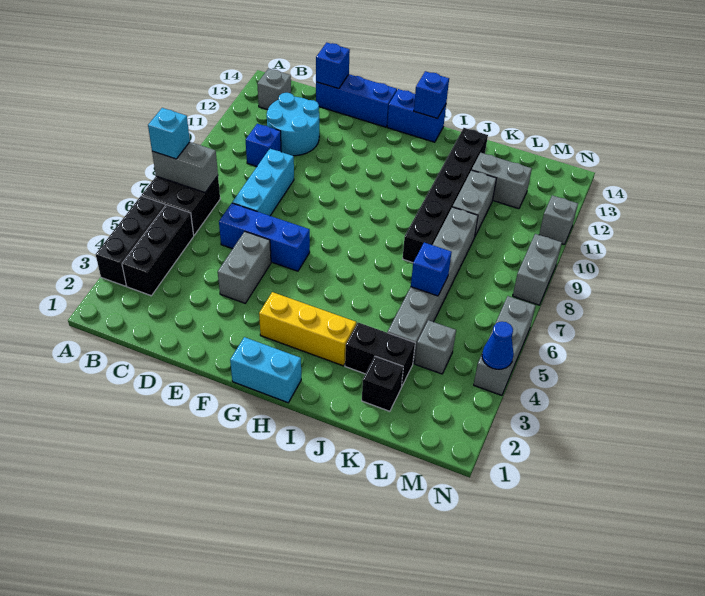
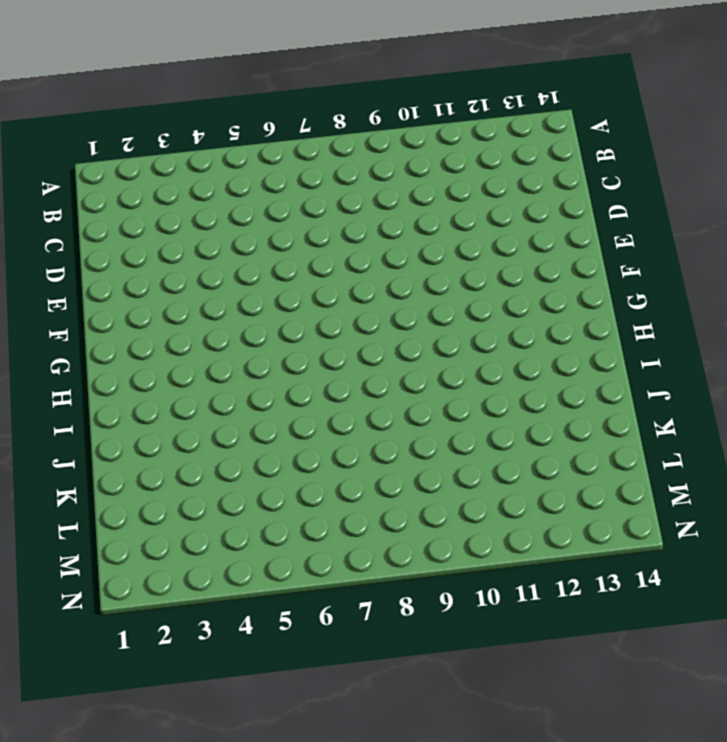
none -> black 1x3 brick [96,196,165,286]
none -> black 2x2 brick [142,176,220,235]
none -> black 1x3 brick [122,205,194,296]

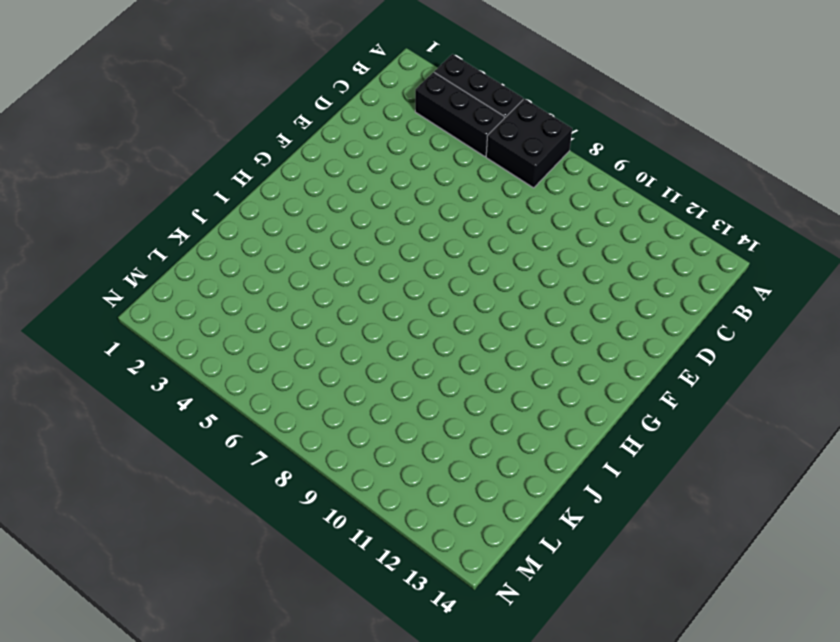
none -> grey 1x1 brick [257,69,291,110]
none -> blue 1x1 brick [246,124,281,166]
none -> cyan 2x2 round brick [267,93,319,156]

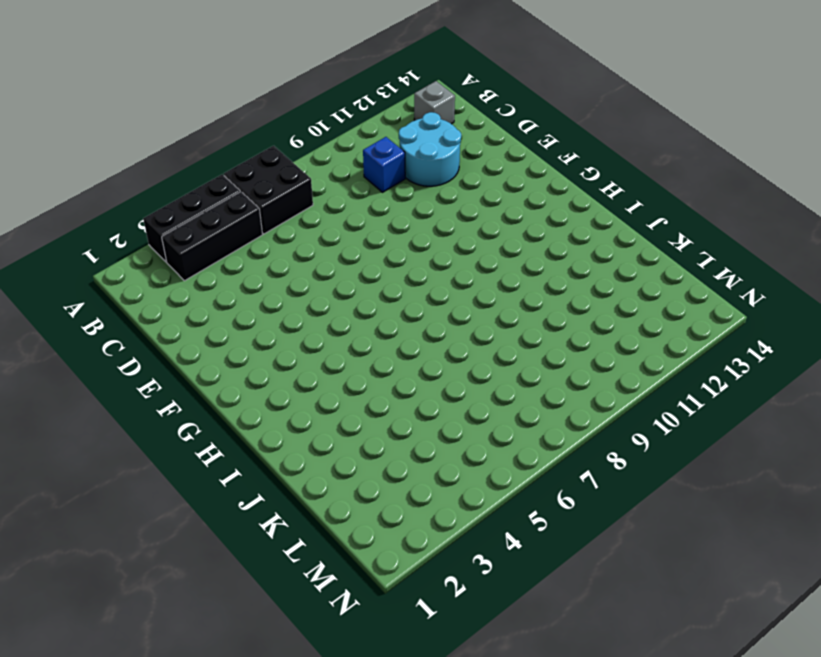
none -> blue 1x3 brick [219,203,310,271]
none -> cyan 1x3 brick [232,149,294,216]
none -> blue 1x3 brick [316,74,397,127]

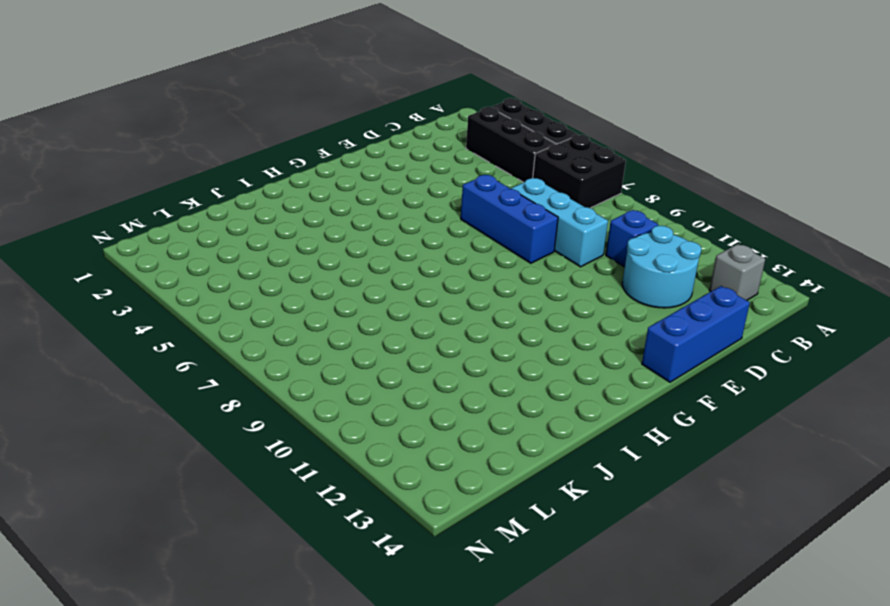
blue 1x3 brick [461,175,558,263] -> blue 1x3 brick turned to [219,203,310,271]
none -> grey 1x2 brick [218,232,271,303]
none -> cyan 1x2 brick [230,337,301,403]
none -> yellow 1x3 brick [259,292,356,366]

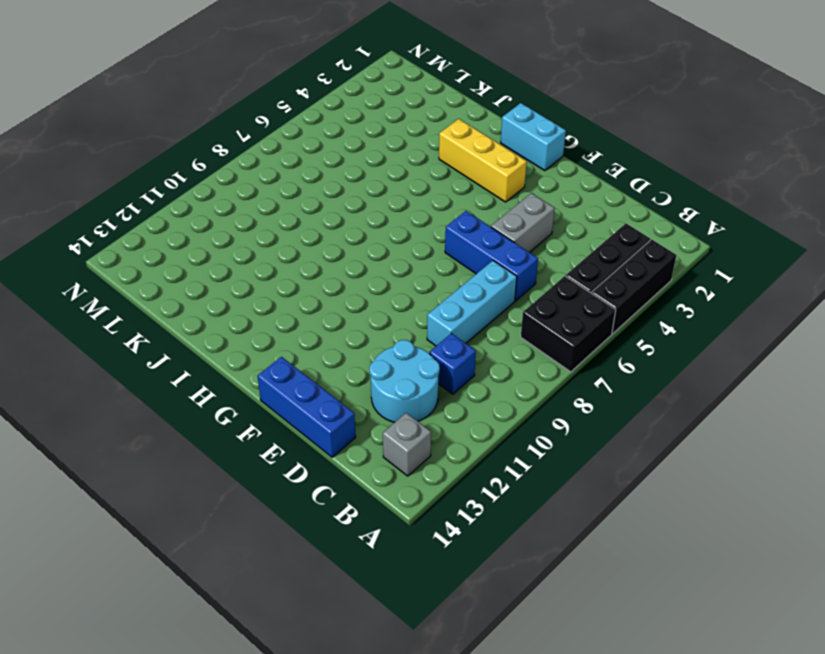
none -> blue 1x2 brick [387,89,446,142]
none -> black 1x2 brick [345,323,415,387]
none -> black 1x6 brick [403,128,488,263]

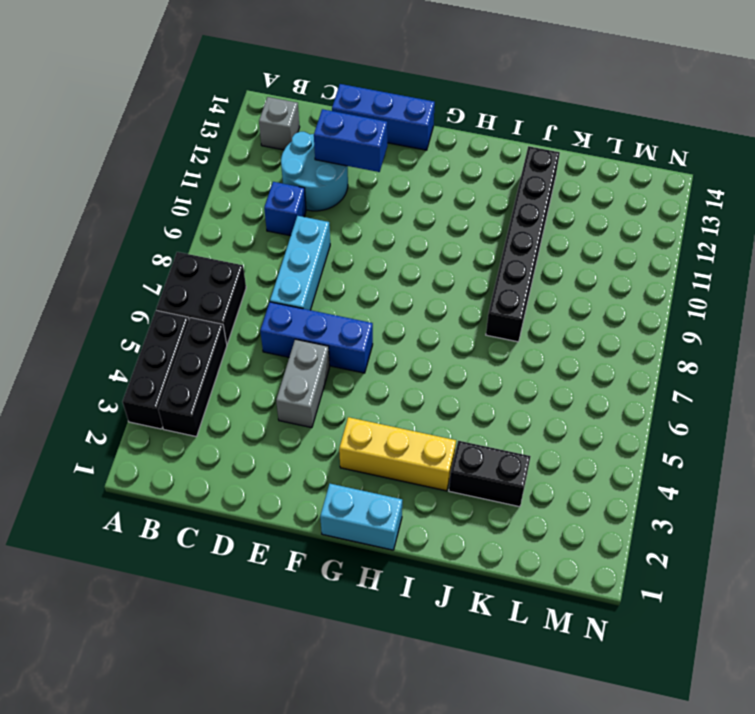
blue 1x2 brick [314,109,387,172] -> blue 1x2 brick moved to [387,89,446,142]
none -> black 1x1 brick [362,356,403,411]
none -> grey 1x6 brick [388,207,478,363]
none -> grey 1x2 brick [453,170,496,236]

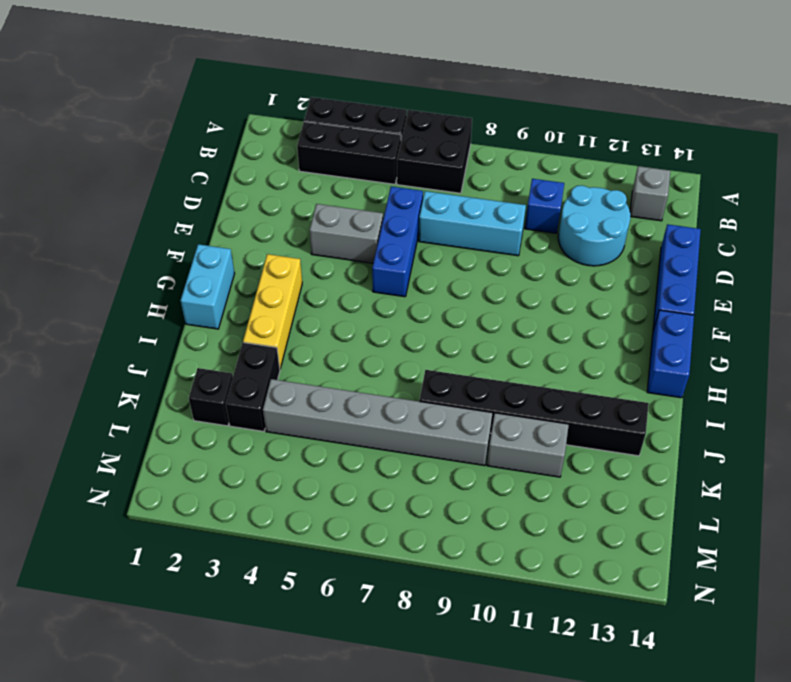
none -> grey 1x2 brick [472,153,532,209]
none -> grey 1x1 brick [415,320,456,374]
none -> grey 1x3 brick [474,296,535,395]

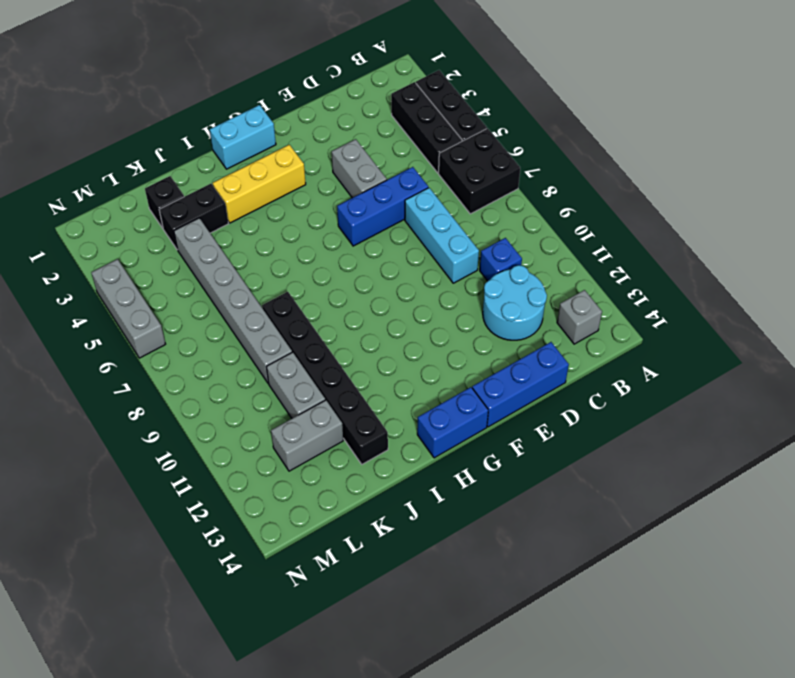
none -> grey 1x1 brick [415,320,456,374]
none -> grey 1x2 brick [513,234,562,305]
none -> grey 1x1 brick [539,195,578,245]

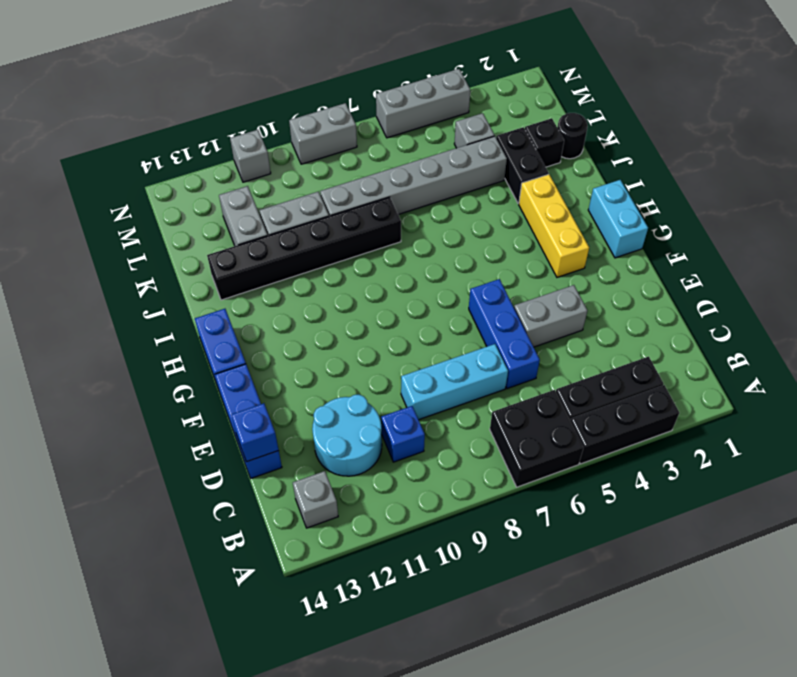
black 1x1 round brick [557,113,588,159] -> none
none -> grey 1x2 brick [152,142,218,192]
none -> blue 1x1 brick [414,71,449,119]
none -> blue 1x1 brick [411,243,452,296]

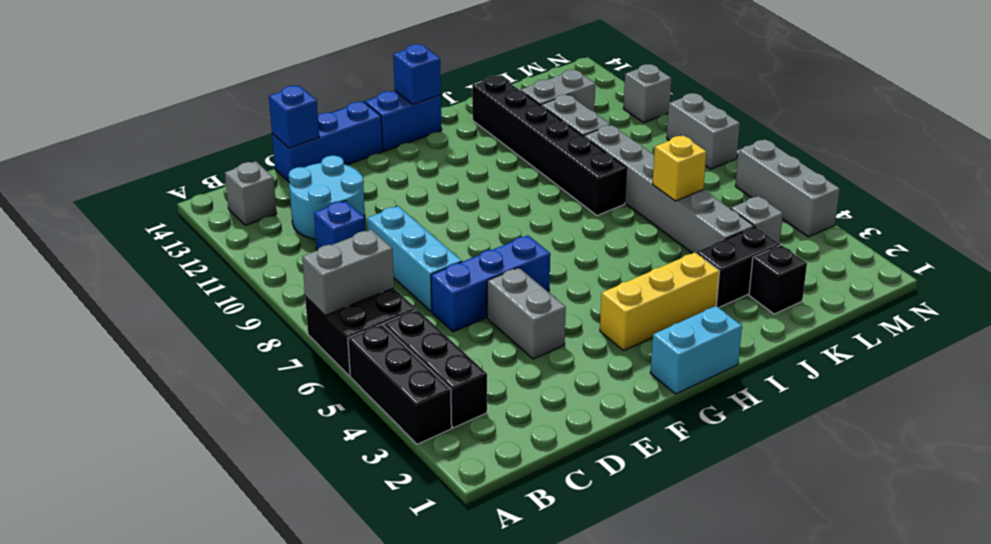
yellow 1x1 brick [653,136,706,201] -> blue 1x1 brick [411,243,452,296]
none -> blue 1x1 cone [482,322,514,369]
none -> cyan 1x1 brick [148,108,190,159]

